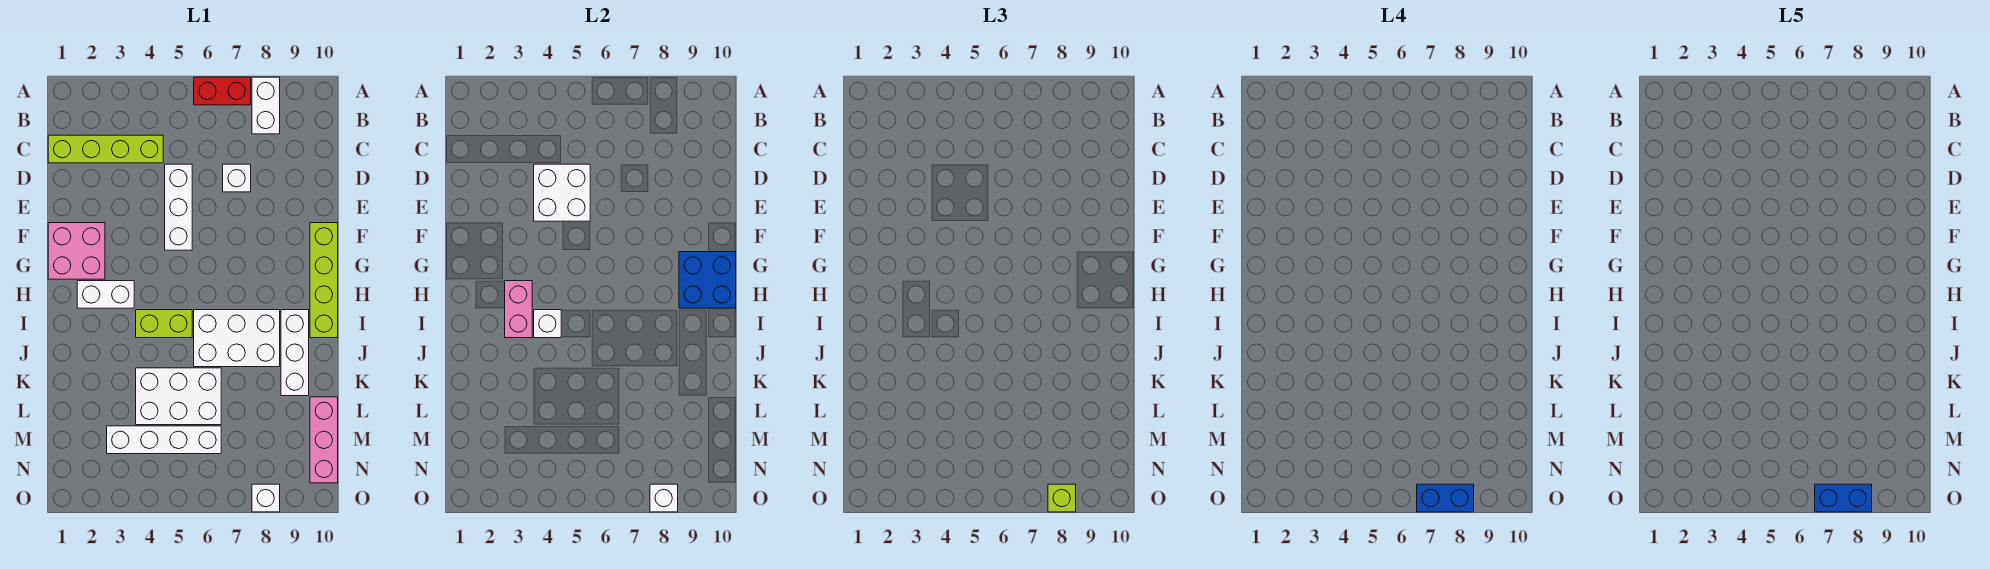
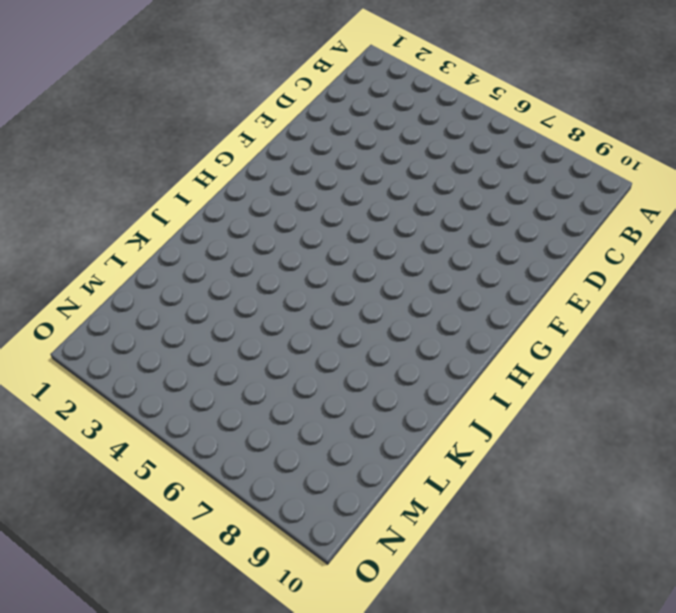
none -> red 1x2 brick [194,77,251,105]
none -> white 1x2 brick [252,77,280,134]
none -> lime 1x4 brick [48,135,163,163]

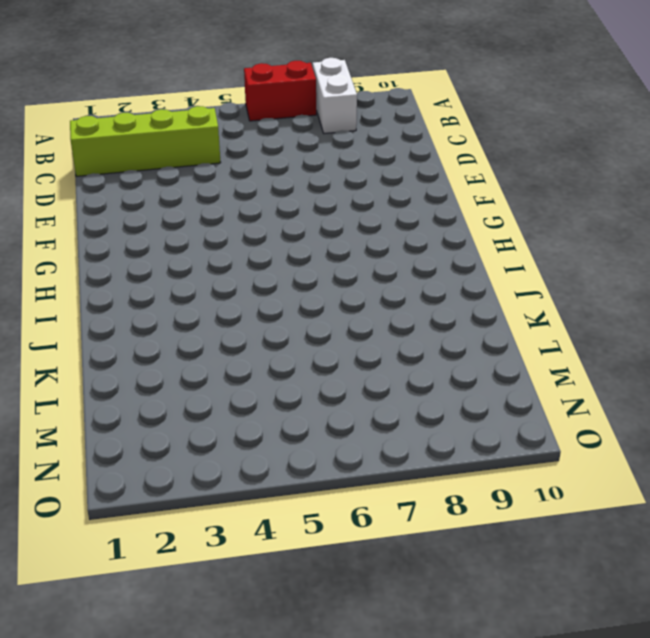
none -> white 1x3 brick [165,164,192,250]
none -> white 1x1 brick [223,164,251,192]
none -> pink 2x2 brick [48,223,105,279]

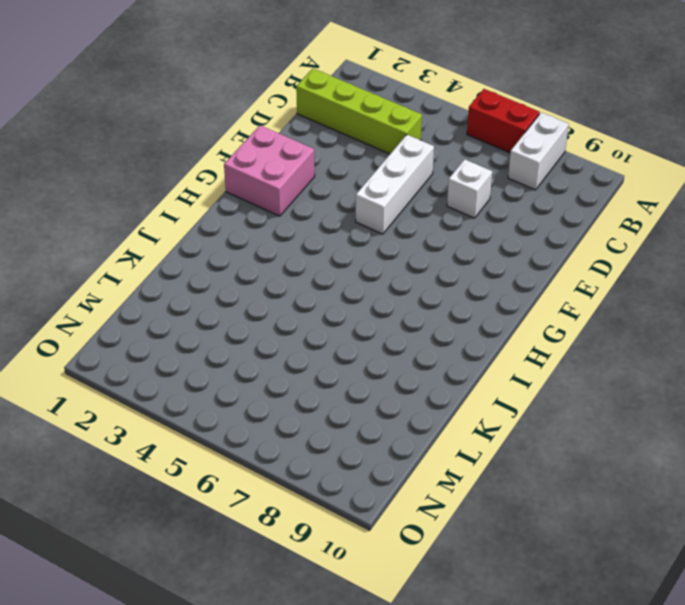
none -> lime 1x4 brick [310,223,338,338]
none -> white 1x2 brick [77,281,134,308]
none -> lime 1x2 brick [136,310,192,338]

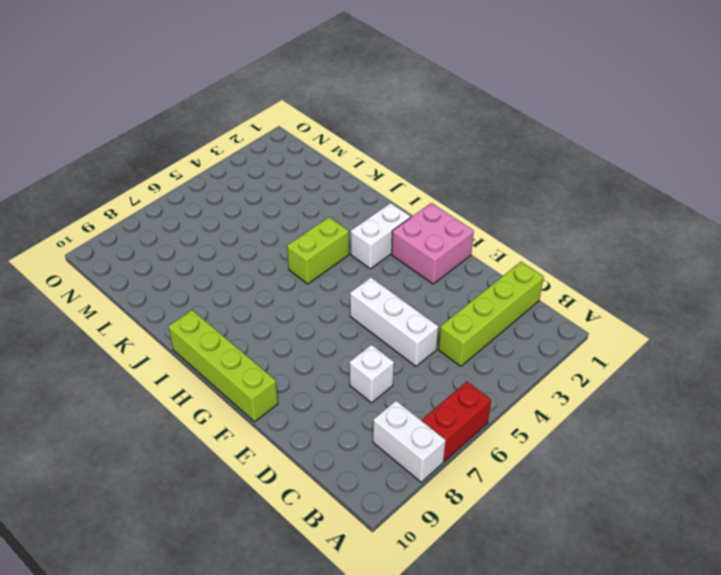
none -> white 2x3 brick [194,310,280,367]
none -> white 1x3 brick [281,310,309,396]
none -> white 2x3 brick [136,368,221,425]

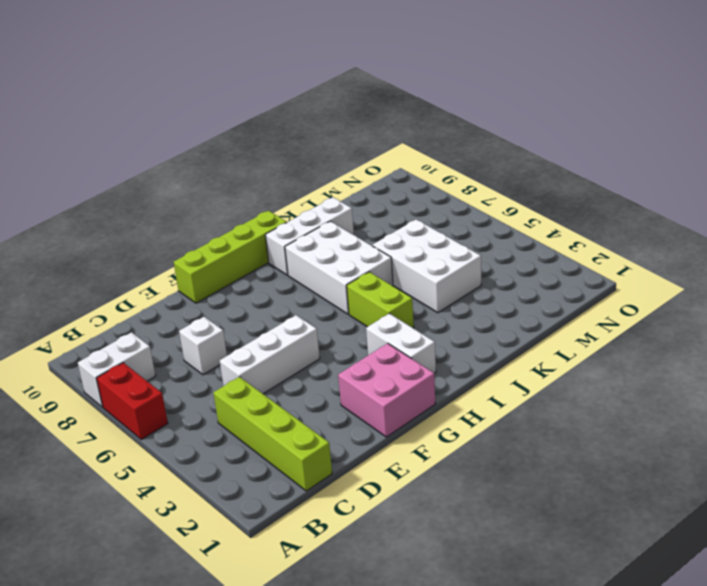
none -> pink 1x3 brick [310,397,338,483]
none -> white 1x4 brick [107,426,221,454]
none -> white 1x1 brick [252,484,280,512]

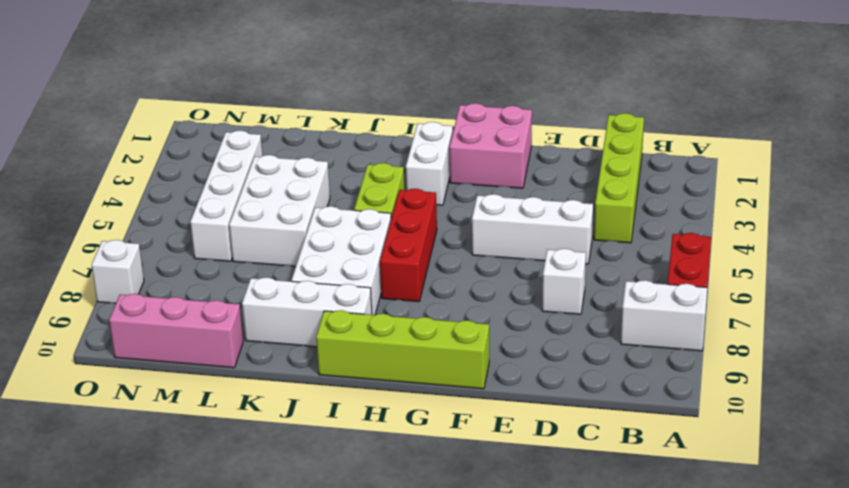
red 1x3 brick [380,189,437,302] -> none
none -> white 2x2 brick [534,164,590,221]
none -> blue 2x2 brick [679,252,736,308]
none -> pink 1x2 brick [505,281,532,338]

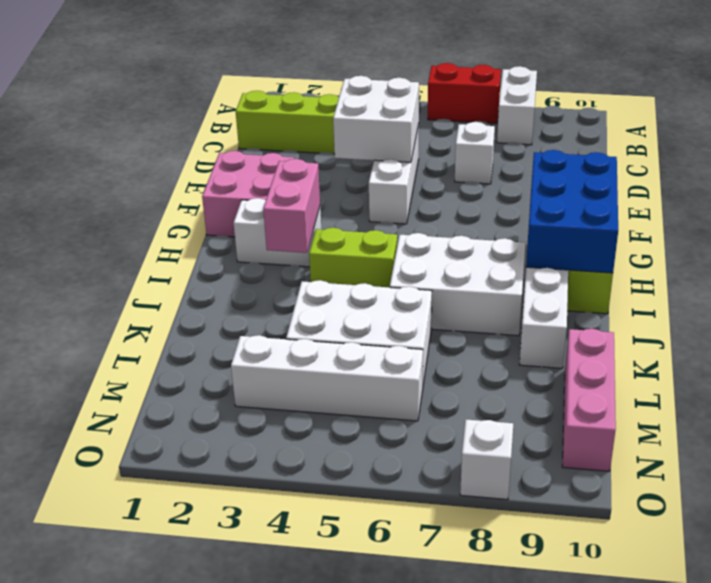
blue 2x3 brick [526,150,618,273] -> blue 2x2 brick [679,252,736,308]
none -> white 1x1 brick [534,310,561,338]
none -> white 1x1 brick [650,484,678,512]
none -> lime 1x1 brick [1048,484,1076,512]

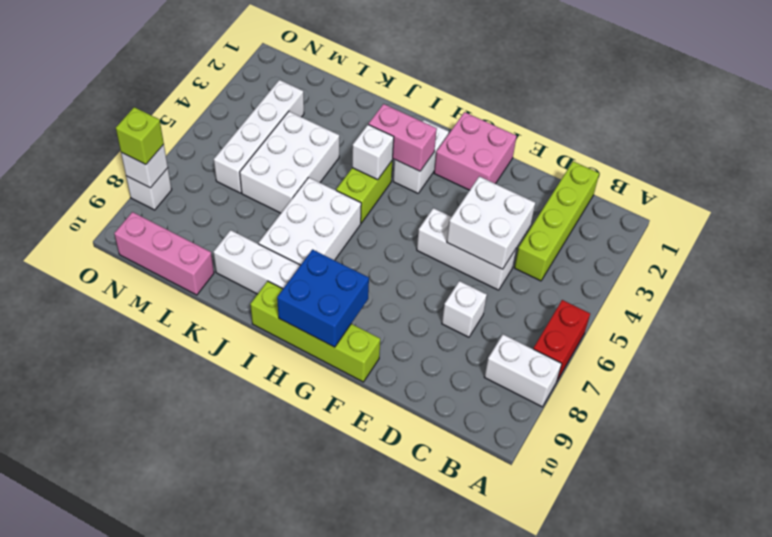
none -> blue 1x2 brick [1417,484,1474,512]
none -> blue 1x2 brick [1815,484,1872,512]

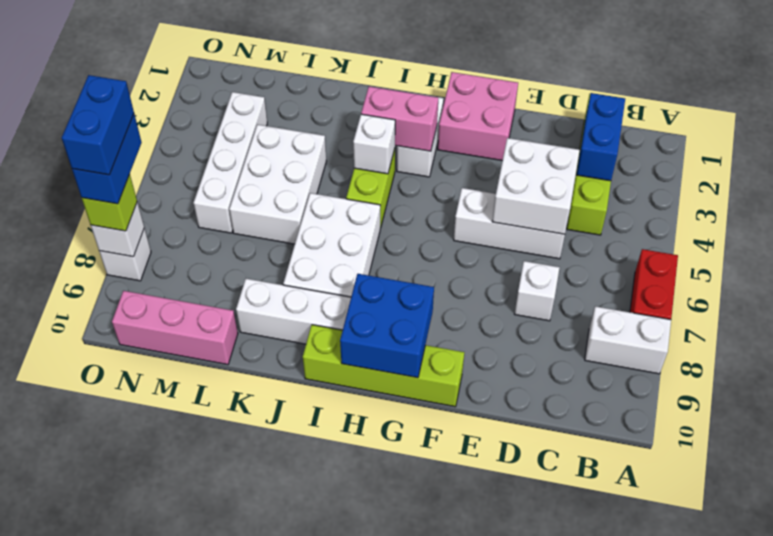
blue 1x2 brick [576,93,625,181] -> none

